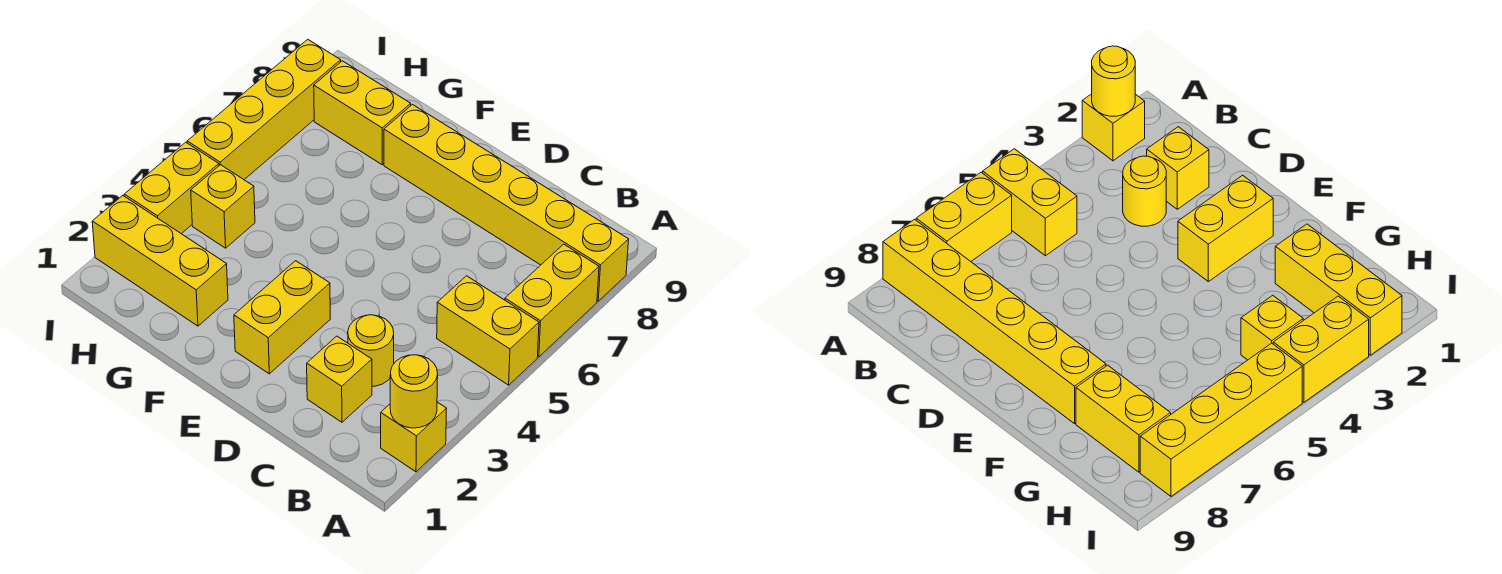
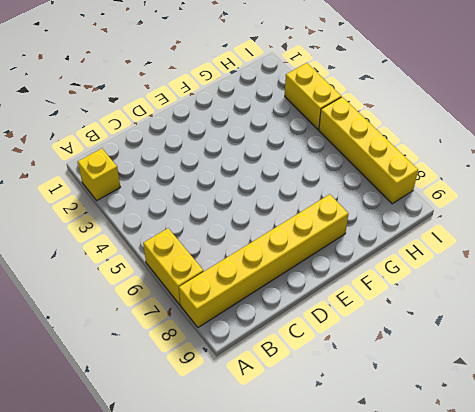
none -> yellow 1x2 brick [437,276,539,385]
none -> yellow 1x1 brick [307,336,372,422]
none -> yellow 1x1 round brick [348,315,394,386]

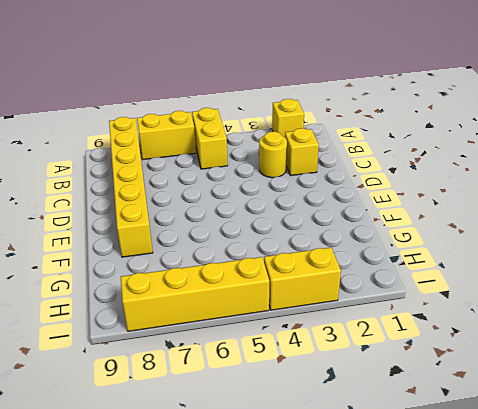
none -> yellow 1x2 brick [234,261,330,374]
none -> yellow 1x3 brick [92,196,228,326]
none -> yellow 1x2 brick [314,61,411,165]

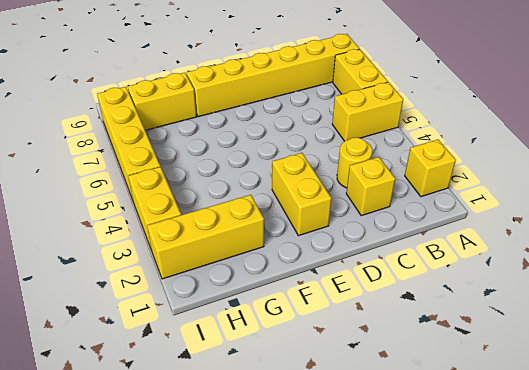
none -> yellow 1x1 brick [191,165,255,248]
none -> yellow 1x1 round brick [390,355,438,428]

